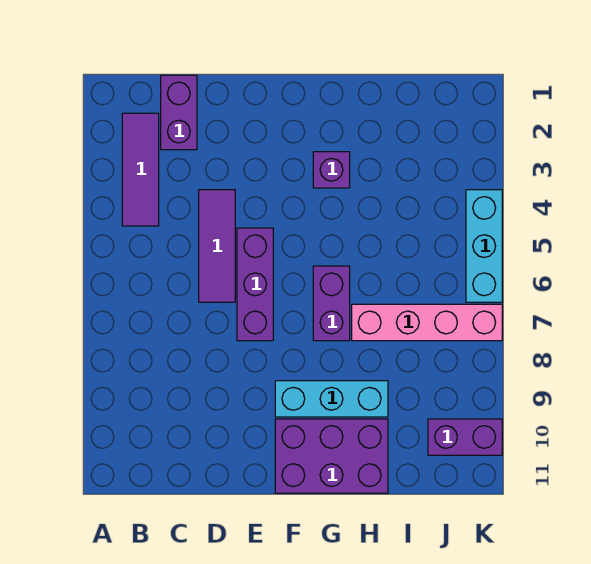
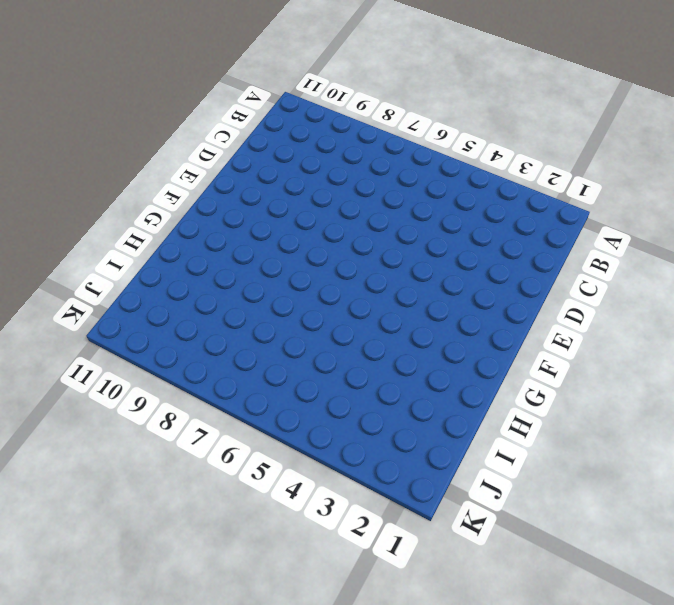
none -> purple 1x3 tile [122,113,159,226]
none -> purple 1x2 brick [161,75,197,150]

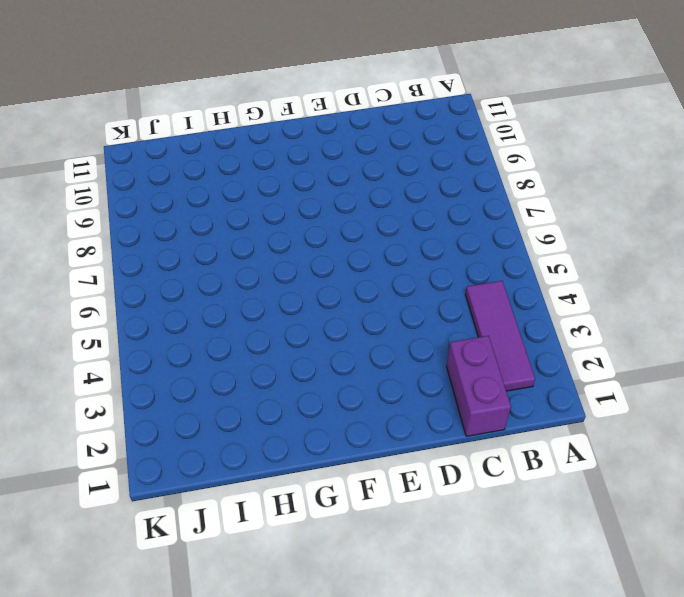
none -> purple 1x3 tile [199,190,235,302]
none -> purple 1x3 brick [237,228,273,341]

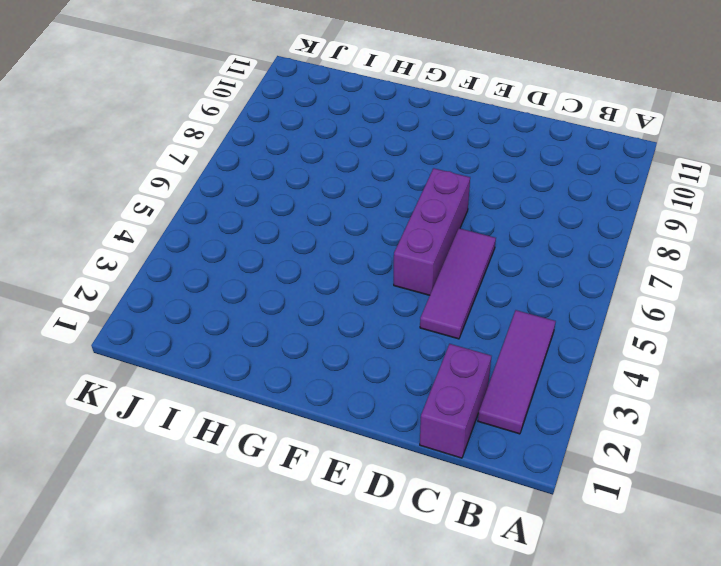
none -> cyan 1x3 brick [275,381,388,417]
none -> purple 2x3 brick [275,419,388,493]

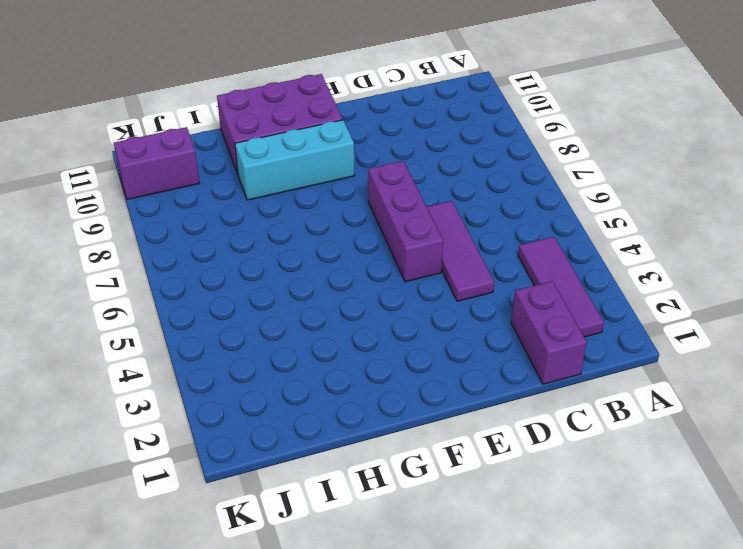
none -> purple 1x1 brick [313,152,350,188]
none -> purple 1x2 brick [313,266,350,341]

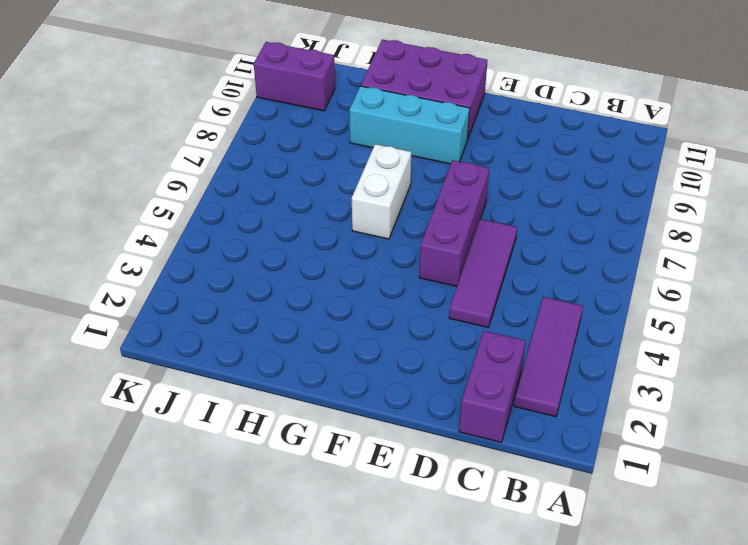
white 1x2 brick [352,144,411,239] -> purple 1x2 brick [313,266,350,341]
none -> purple 1x1 brick [313,152,350,188]
none -> pink 1x4 brick [352,304,502,341]

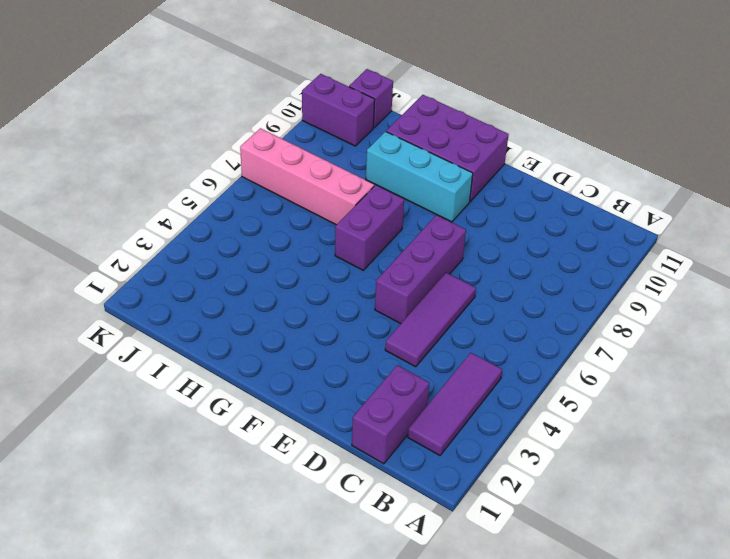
purple 1x1 brick [349,69,393,128] -> purple 1x1 brick moved to [313,152,350,188]
none -> cyan 1x3 brick [466,190,502,302]

